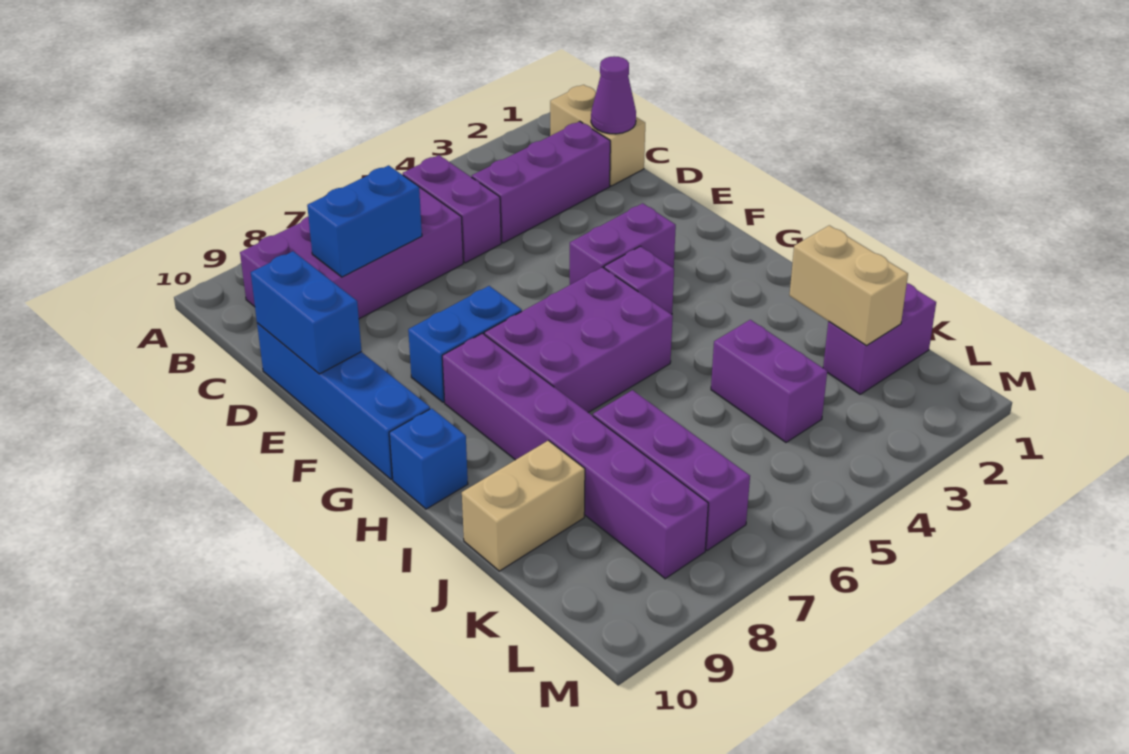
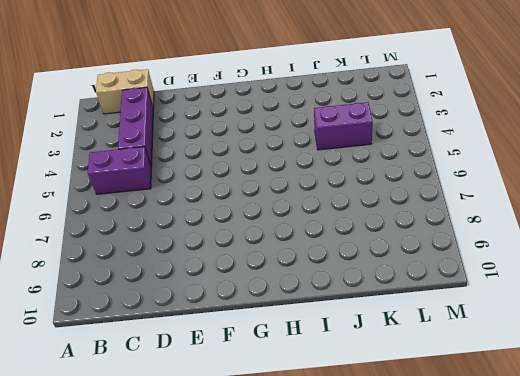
none -> purple 2x4 brick [240,187,463,319]
none -> blue 1x4 brick [257,323,430,480]
none -> purple 1x2 brick [570,203,676,285]

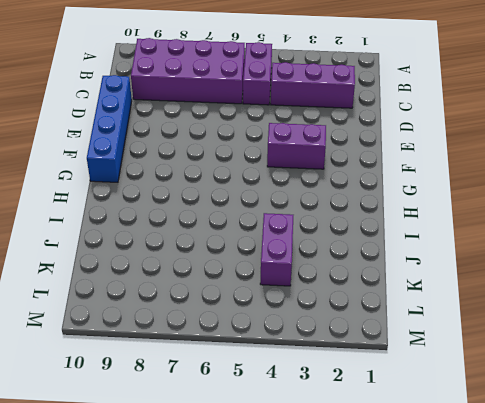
none -> tan 1x2 brick [550,85,645,186]
none -> blue 1x2 brick [408,286,522,402]
none -> purple 1x1 brick [604,246,674,315]

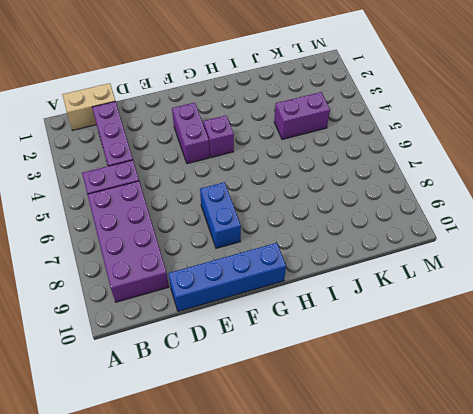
none -> purple 2x3 brick [484,267,673,412]
none -> purple 1x6 brick [442,333,708,579]
none -> blue 1x1 brick [389,408,468,509]

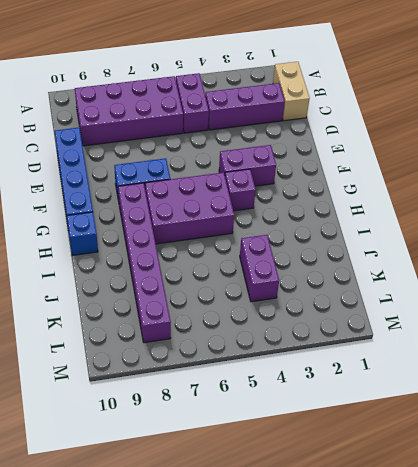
none -> purple 1x3 brick [593,390,750,550]
none -> tan 1x2 brick [462,440,585,571]
none -> purple 1x2 brick [823,283,936,394]

